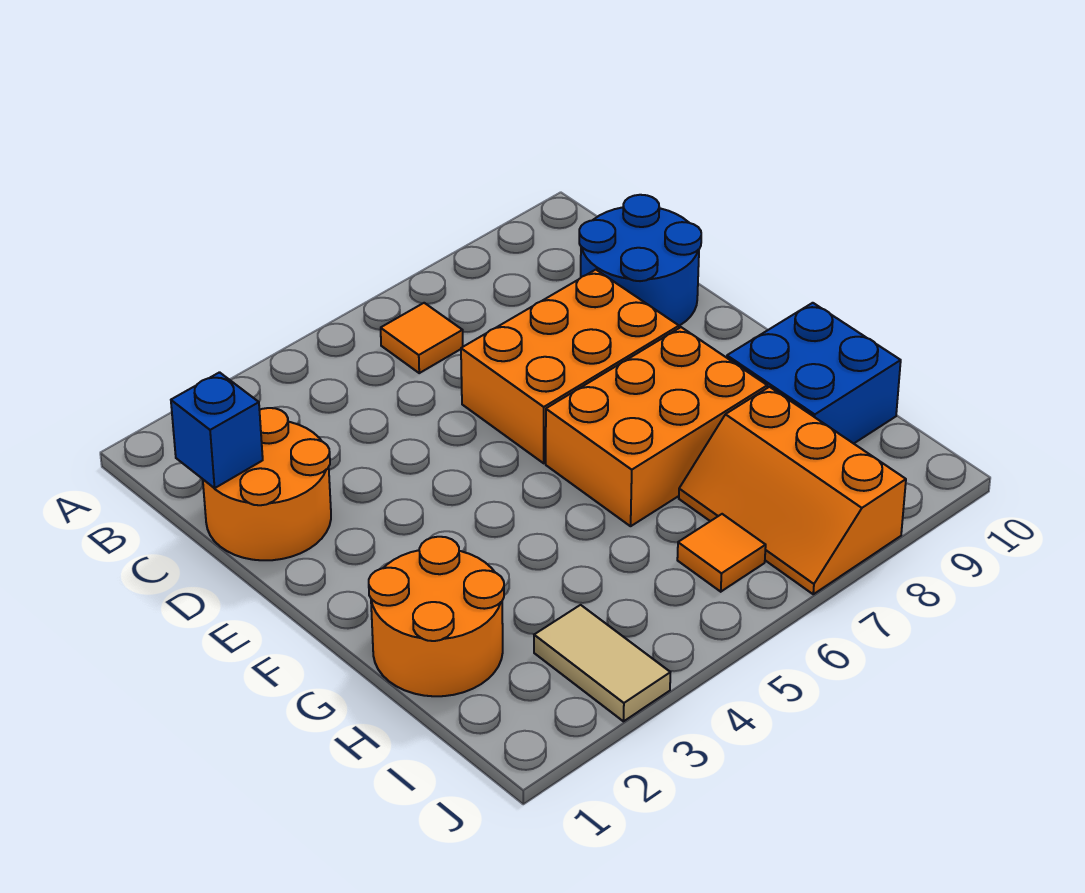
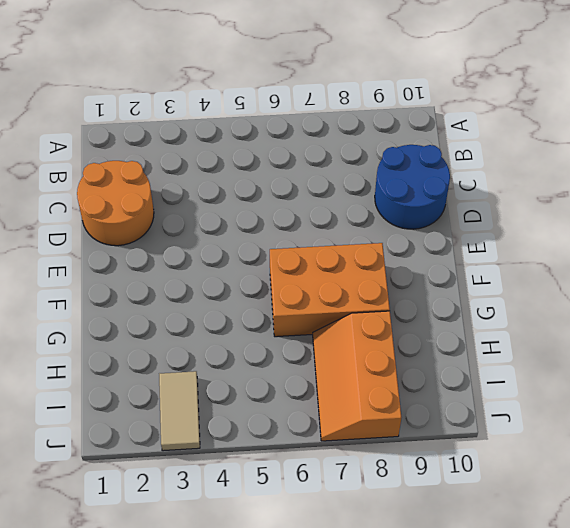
none -> orange 1x1 tile [381,303,463,373]
none -> orange 2x3 brick [461,270,679,463]

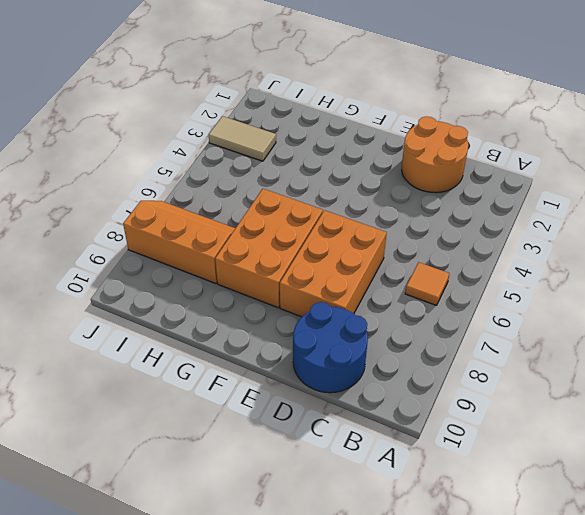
none -> orange 2x2 round brick [369,537,504,696]
none -> blue 2x2 brick [727,303,901,444]

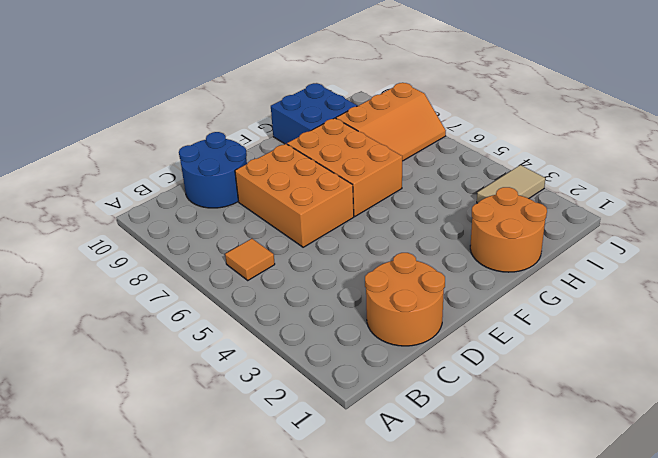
none -> orange 1x1 tile [677,514,766,592]
none -> blue 1x1 brick [171,372,263,488]

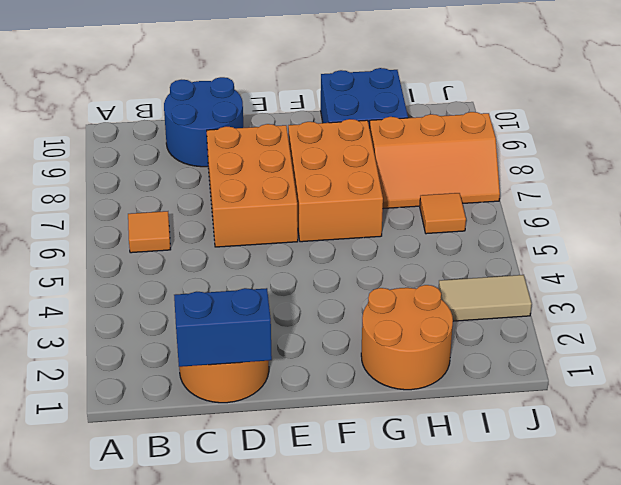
blue 1x2 brick [174,288,272,367] -> blue 1x1 brick [171,372,263,488]

